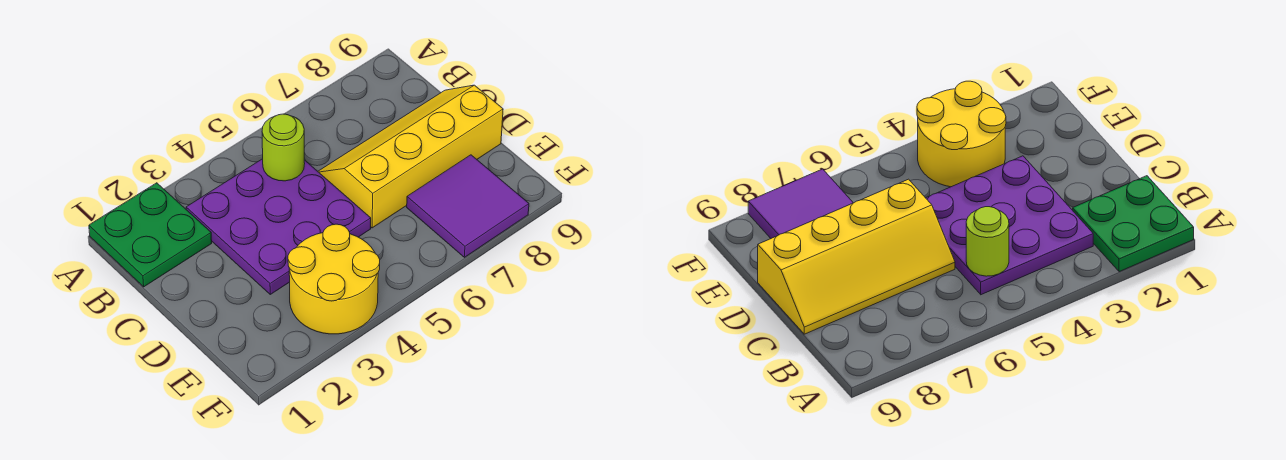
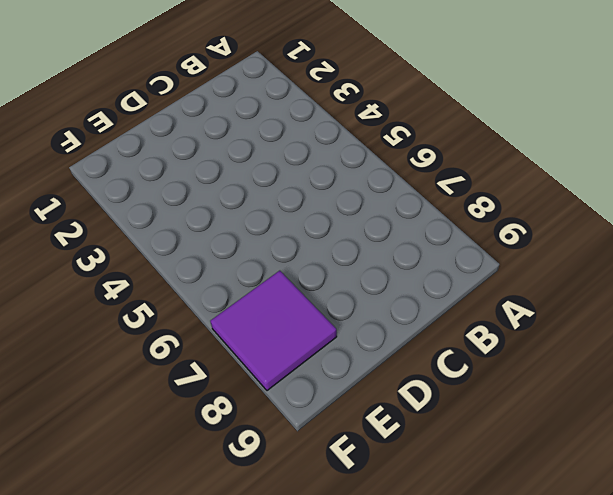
none -> green 2x2 plate [89,183,212,287]
none -> purple 3x3 plate [186,159,371,294]

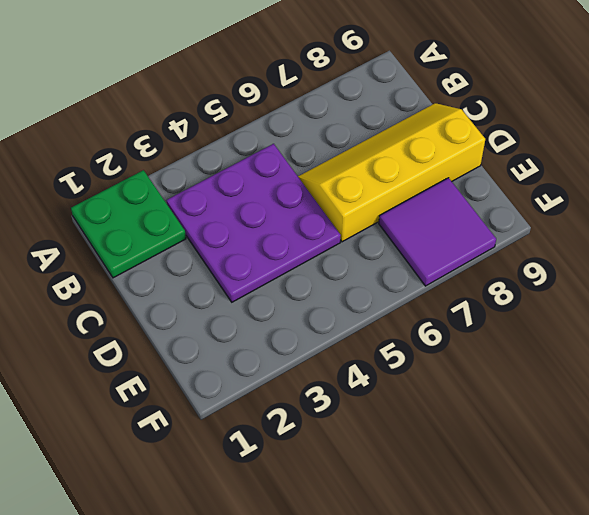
none -> yellow 2x2 round brick [288,224,380,334]
none -> lime 1x1 round brick [262,114,305,181]

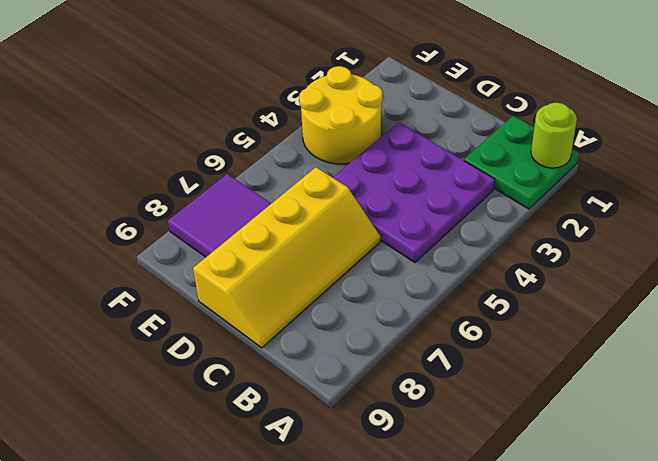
lime 1x1 round brick [531,103,577,168] -> lime 1x1 round brick moved to [262,114,305,181]

